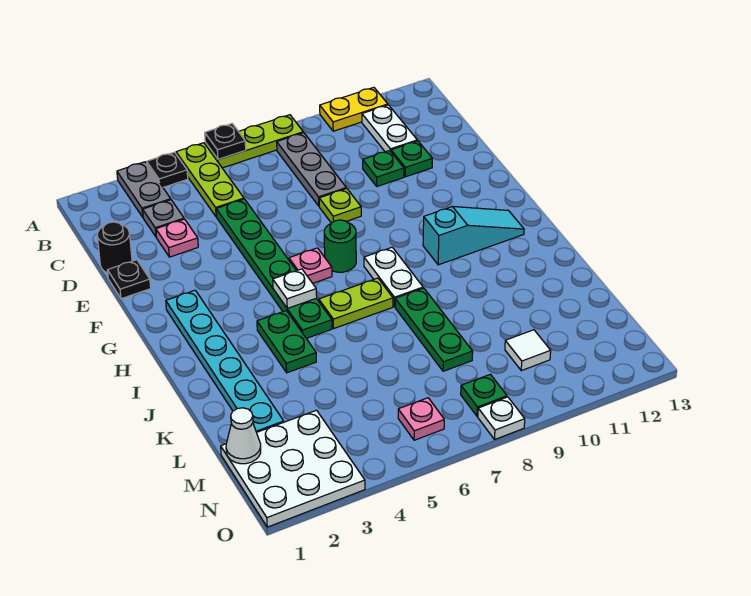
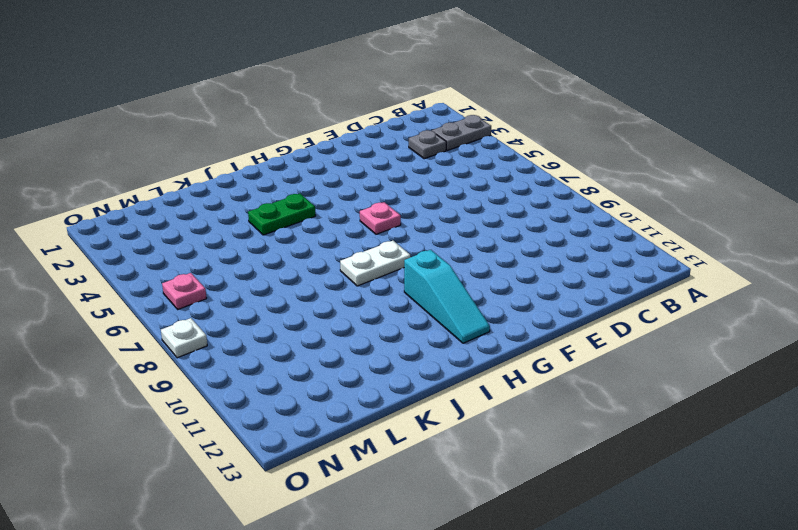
none -> black 1x1 plate [147,152,188,187]
none -> lime 1x3 plate [176,143,244,217]
none -> lime 1x3 plate [205,115,303,168]
none -> yellow 1x2 plate [320,88,388,131]

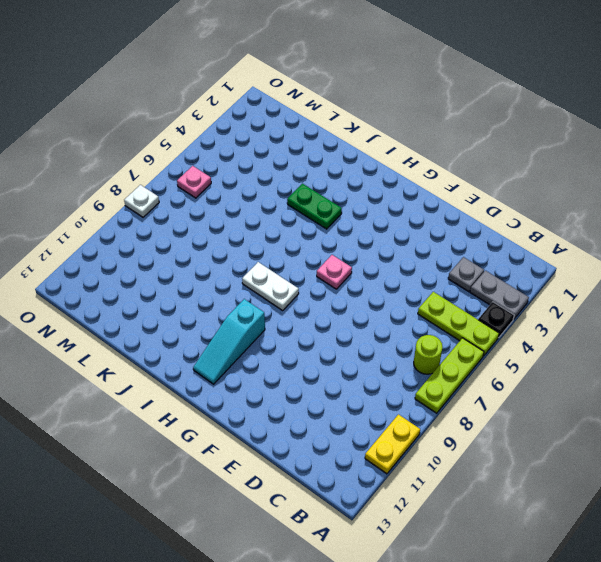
lime 1x1 round brick [414,335,443,374] -> none
none -> grey 1x3 plate [277,133,346,206]
none -> white 1x2 plate [362,105,417,152]
none -> black 1x1 round brick [97,222,132,273]
none -> pink 1x1 plate [156,219,198,257]

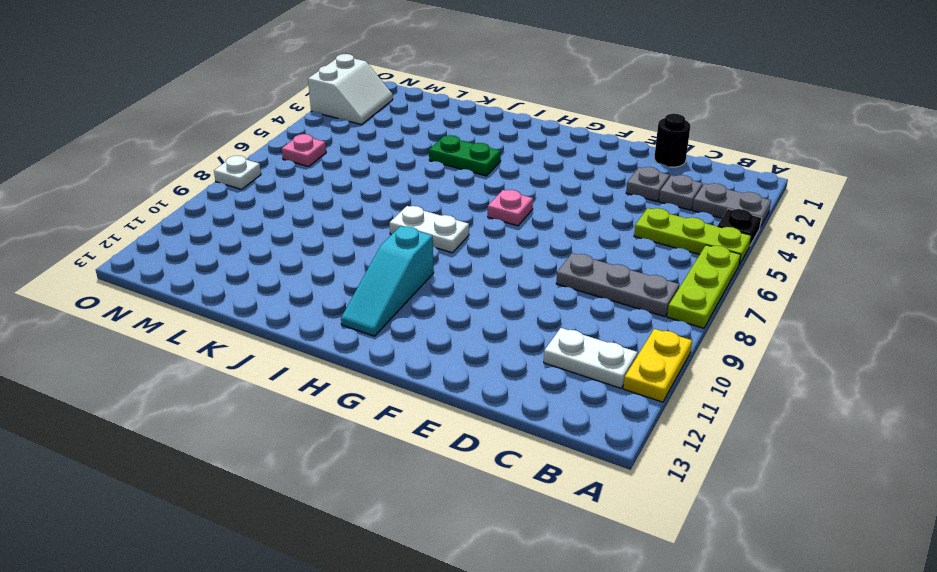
grey 1x1 plate [626,167,670,201] -> pink 1x1 plate [156,219,198,257]
white 2x2 slope [308,54,393,125] -> white 3x3 plate [221,410,365,527]
none -> green 1x6 plate [216,199,332,338]
none -> green 1x1 plate [363,150,404,186]
none -> green 1x1 plate [391,141,432,177]
none -> black 1x1 plate [108,260,151,299]

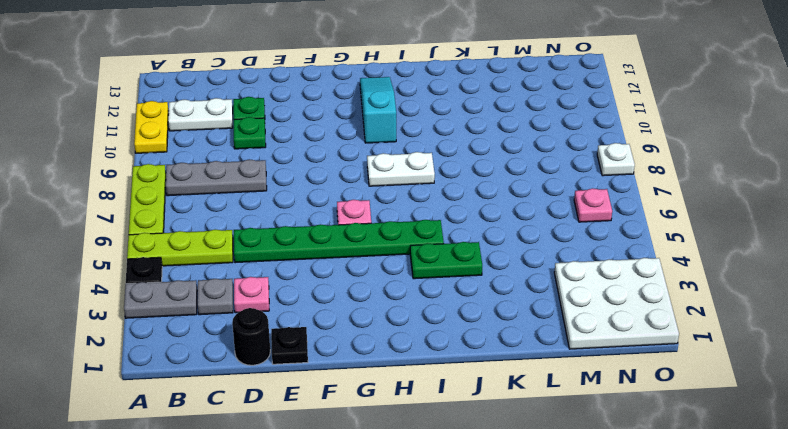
none -> lime 1x1 plate [319,189,361,223]
none -> cyan 1x6 plate [166,290,284,432]
none -> green 1x1 round brick [324,220,356,272]
none -> lime 1x2 plate [319,278,393,328]

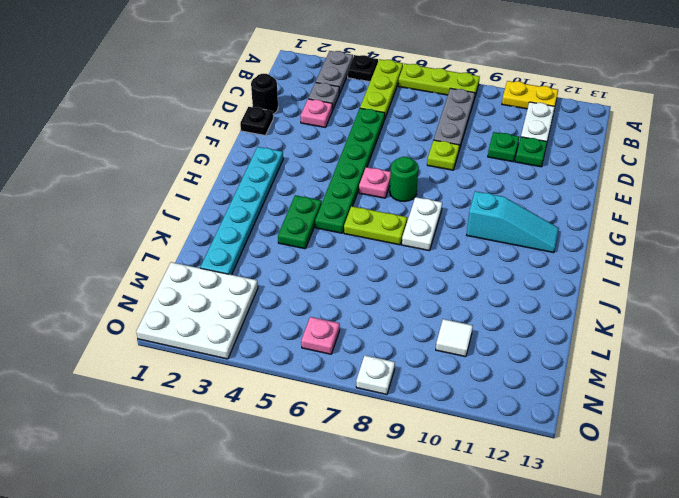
none -> green 1x3 plate [395,288,473,371]
none -> green 1x1 plate [461,374,507,416]
none -> black 1x1 plate [205,124,246,159]
none -> white 1x1 plate [273,269,317,308]

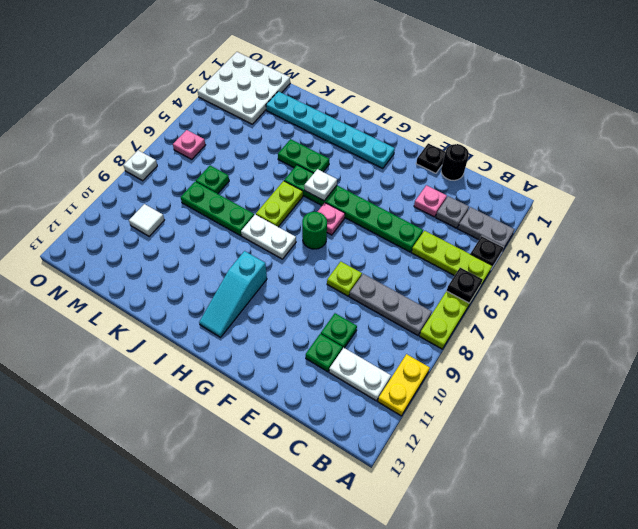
green 1x1 plate [196,166,229,194] -> green 1x1 plate moved to [461,374,507,416]
none -> white 1x1 cone [226,408,261,464]

